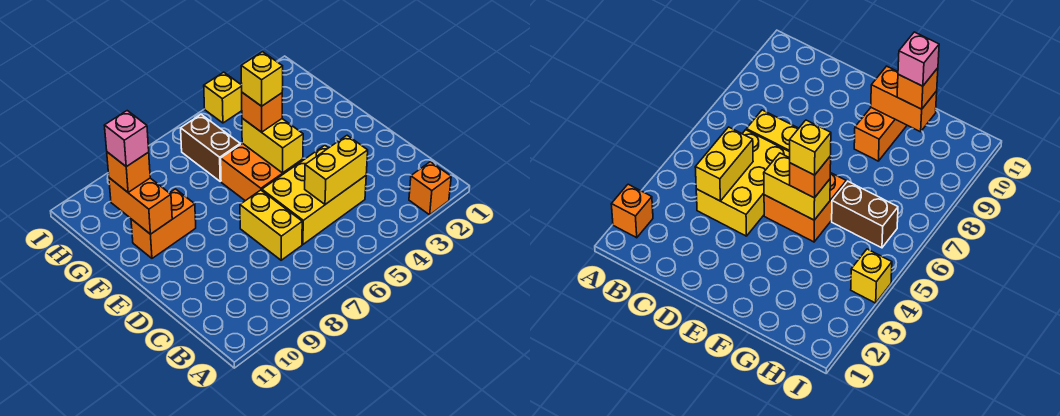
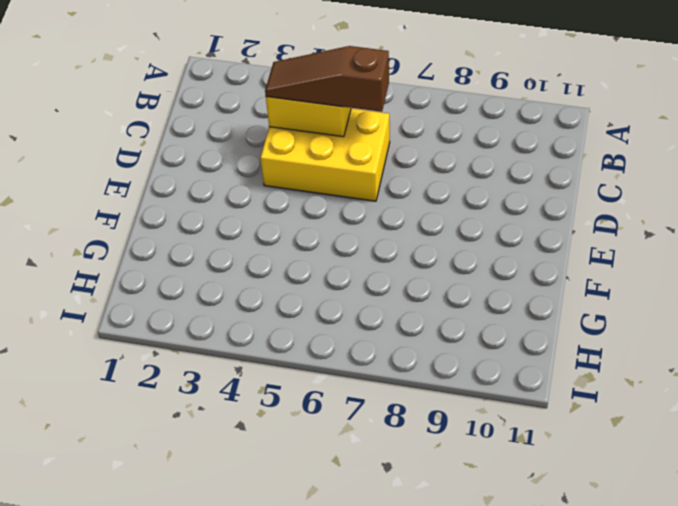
brown 1x3 slope [265,46,389,112] -> none
none -> orange 1x1 brick [409,162,451,215]
none -> yellow 1x2 brick [240,190,302,260]
none -> orange 2x2 brick [221,143,303,201]

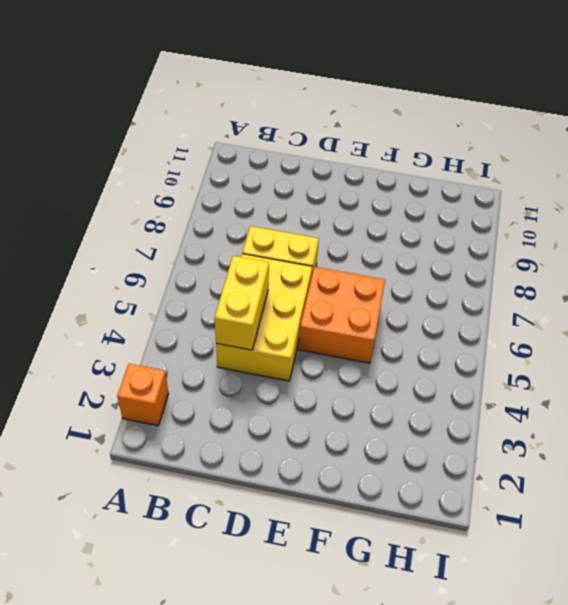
none -> orange 1x2 brick [131,189,196,258]
none -> brown 1x2 brick [181,115,240,181]
none -> yellow 1x1 brick [204,72,242,123]

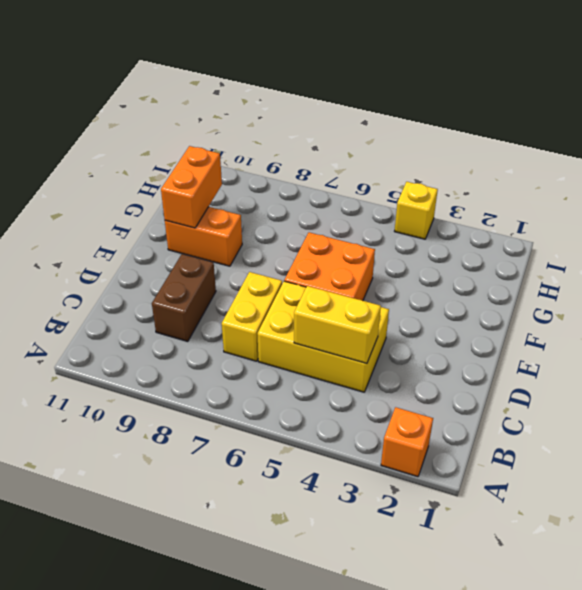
brown 1x2 brick [152,254,216,341] -> brown 1x2 brick moved to [181,115,240,181]
none -> yellow 1x2 brick [242,118,303,173]
none -> orange 1x1 brick [242,93,282,132]
none -> orange 1x1 brick [107,152,150,192]

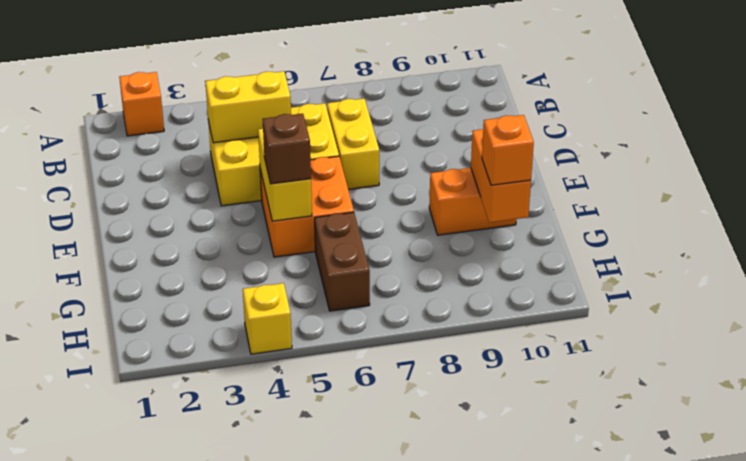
brown 1x1 brick [263,114,311,184] -> orange 1x1 brick [242,93,282,132]
none -> yellow 1x1 brick [241,52,283,106]
none -> pink 1x1 brick [104,111,149,167]

